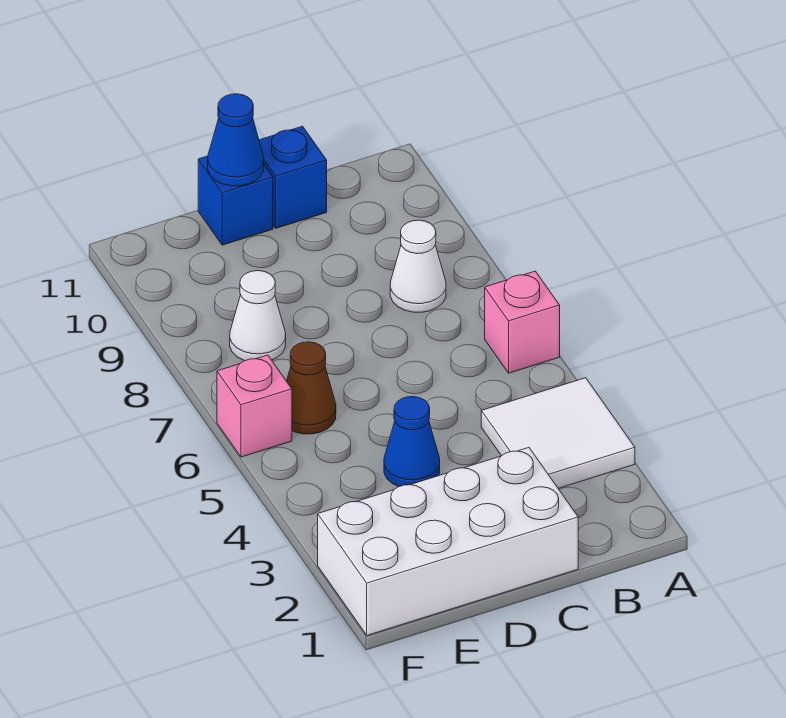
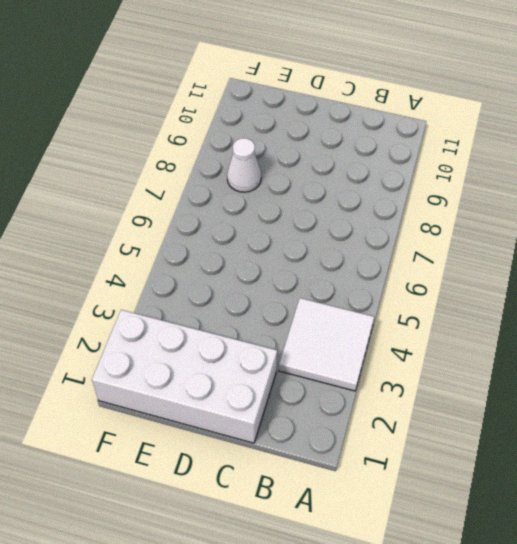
none -> pink 1x1 brick [485,271,560,373]
none -> white 1x1 cone [390,220,446,312]

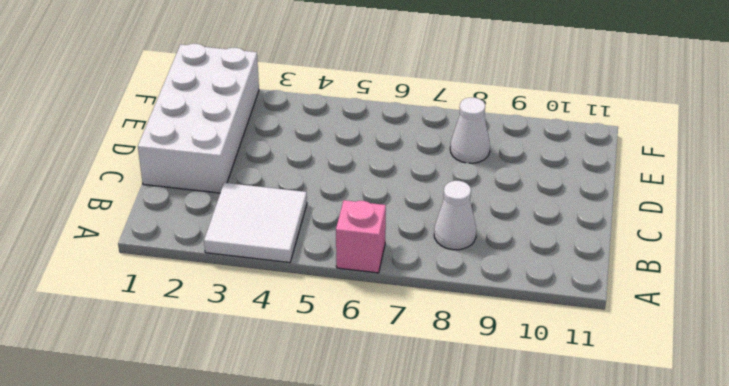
none -> blue 1x1 brick [259,126,327,228]
none -> blue 1x1 cone [384,397,440,487]

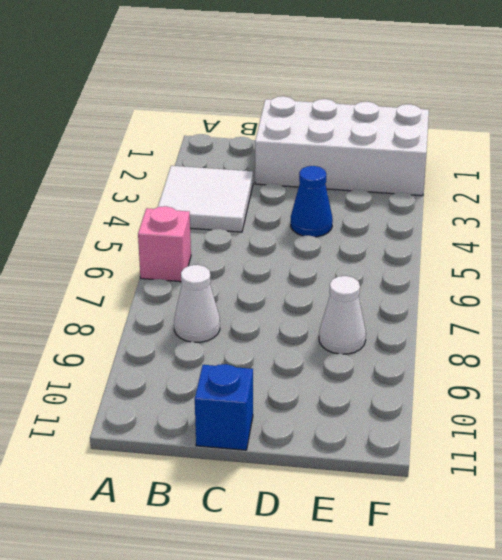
none -> blue 1x1 brick [198,156,273,245]
none -> brown 1x1 cone [287,342,336,434]

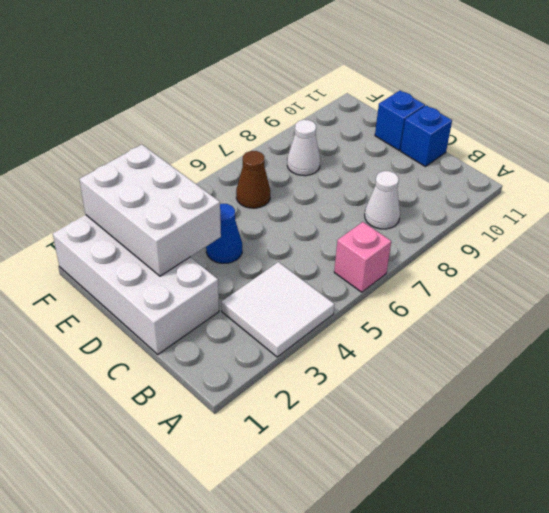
white 2x3 brick [79,145,221,276] -> none
none -> pink 1x1 brick [217,355,292,457]
none -> blue 1x1 cone [208,94,264,186]

